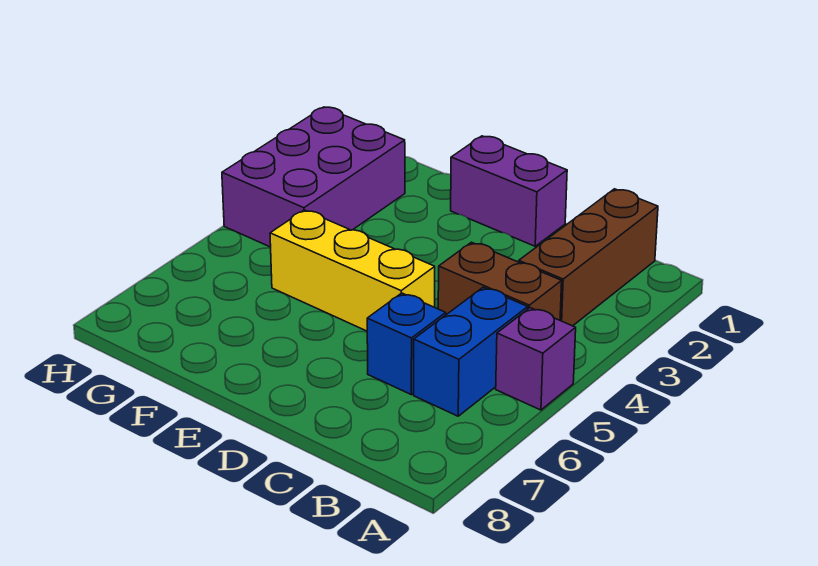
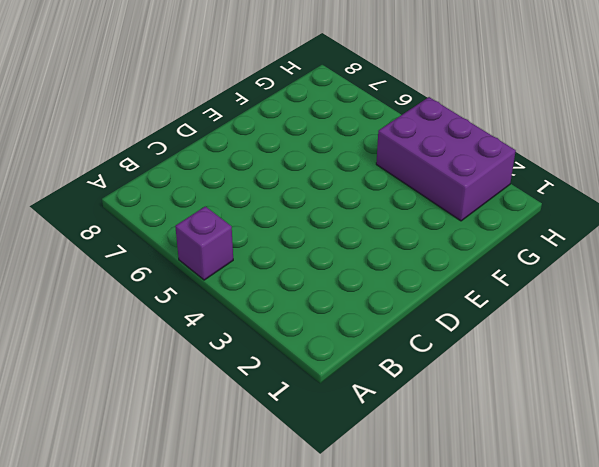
none -> brown 1x3 brick [519,189,658,326]
none -> brown 1x2 brick [438,242,562,320]

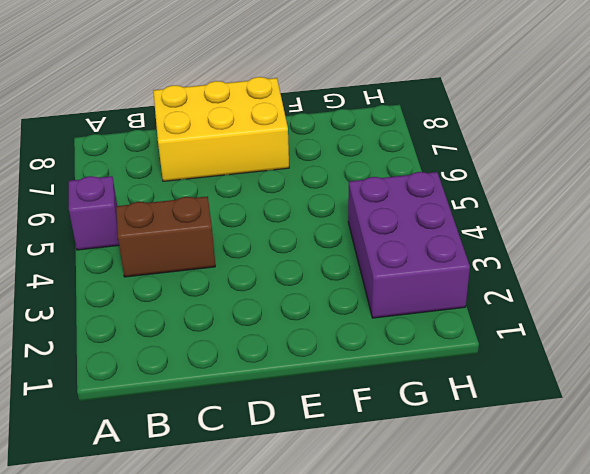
yellow 2x3 brick [153,77,289,181] -> none
none -> brown 1x3 brick [519,189,658,326]
none -> blue 1x2 brick [414,287,528,416]

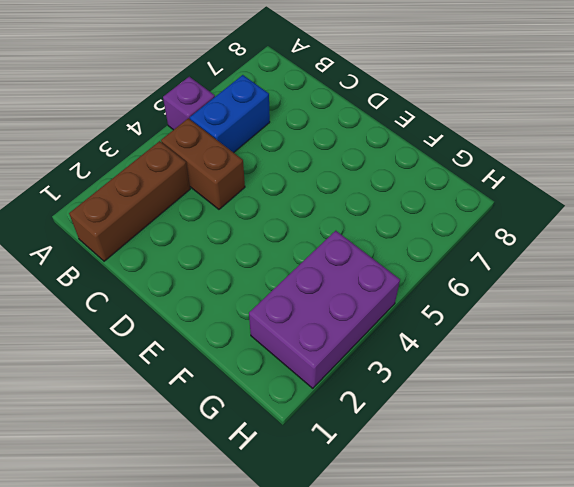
none -> blue 1x1 brick [367,293,446,395]
none -> purple 1x2 brick [451,136,567,246]

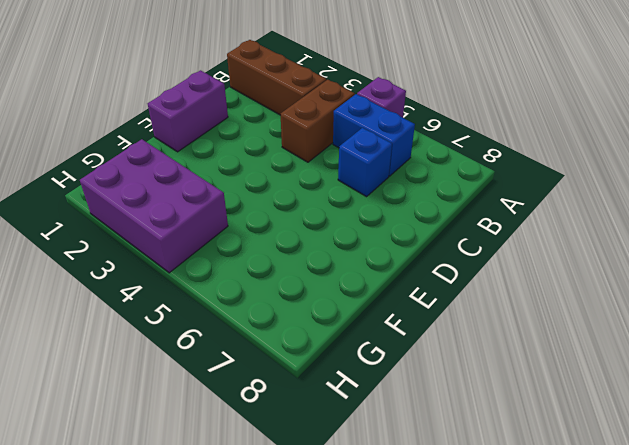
none -> yellow 1x3 brick [270,210,435,331]

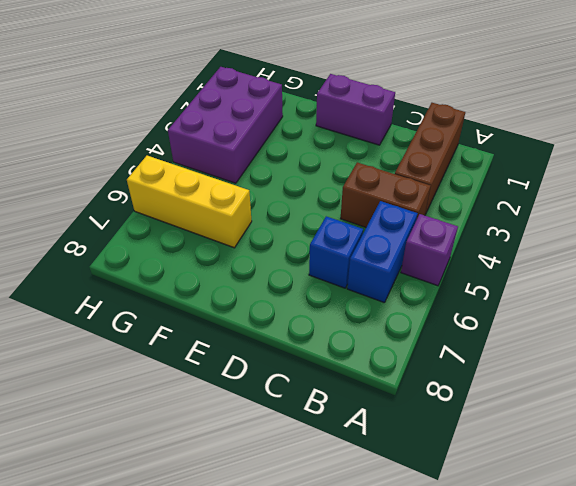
yellow 1x3 brick [127,156,252,248] -> yellow 1x3 brick moved to [270,210,435,331]

